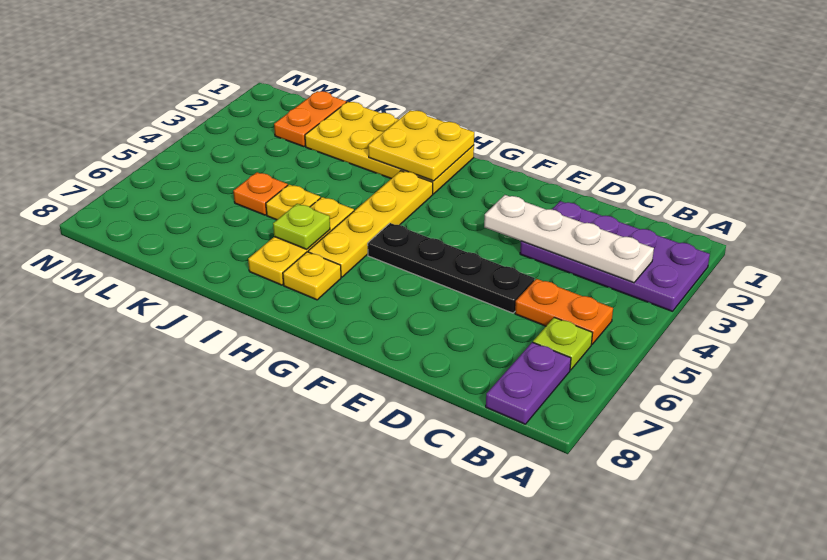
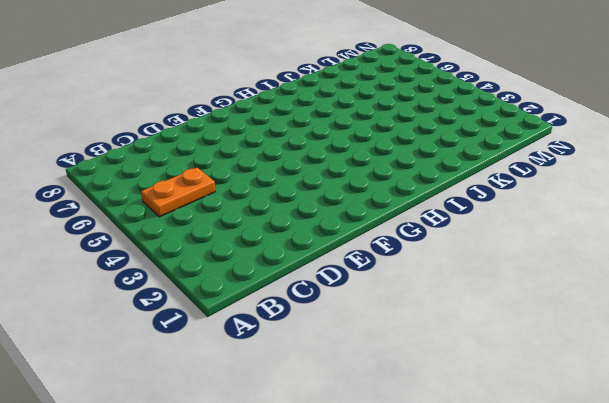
none -> purple 2x4 plate [520,201,710,311]
none -> lime 1x1 plate [533,317,592,370]
none -> purple 1x2 plate [486,342,571,424]

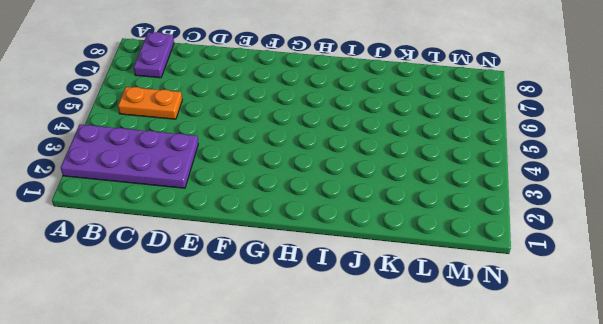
none -> lime 1x1 plate [533,317,592,370]
none -> black 1x4 plate [368,223,535,313]
none -> yellow 2x4 plate [305,102,474,194]

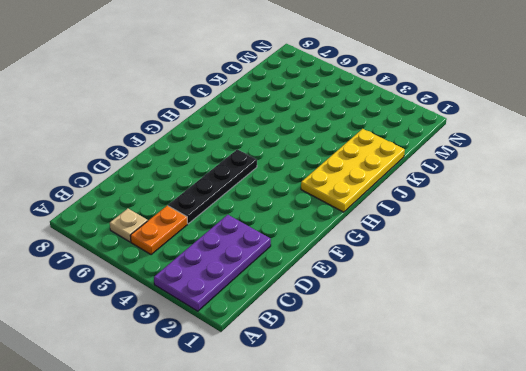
tan 1x1 plate [110,209,148,242] -> lime 1x1 plate [533,317,592,370]
none -> purple 1x2 plate [486,342,571,424]
none -> yellow 1x4 plate [308,171,433,277]
none -> yellow 1x1 plate [283,252,341,300]

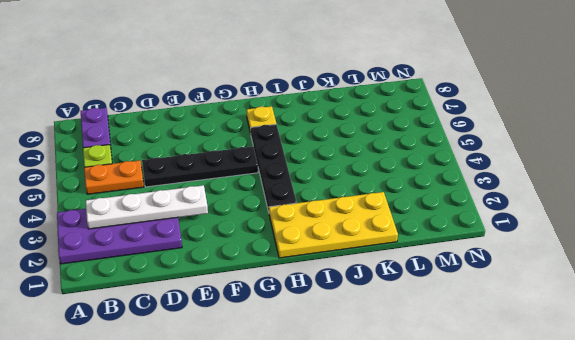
black 1x4 plate [251,124,297,212] -> yellow 1x4 plate [308,171,433,277]
none -> yellow 1x3 plate [248,197,354,285]
none -> yellow 1x1 plate [266,185,320,220]
none -> orange 1x1 plate [233,172,288,215]

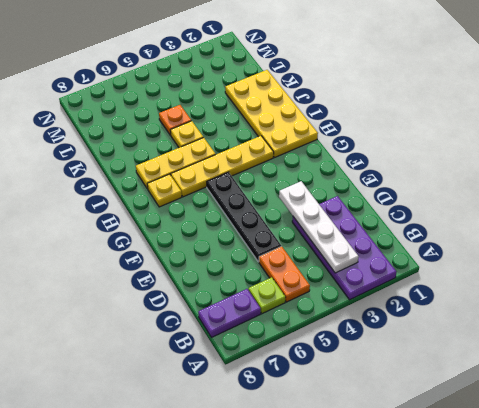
none -> orange 1x2 plate [274,91,346,147]
none -> yellow 2x2 plate [368,110,474,181]
none -> lime 1x1 plate [273,204,330,249]

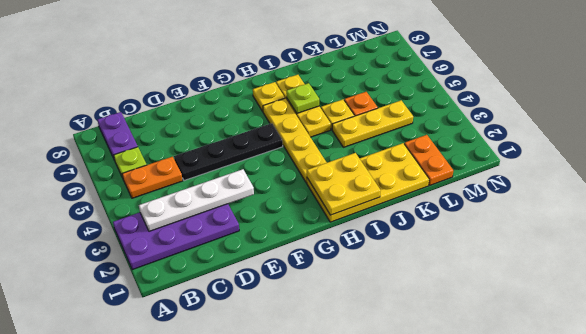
yellow 1x3 plate [332,100,413,147] -> none

